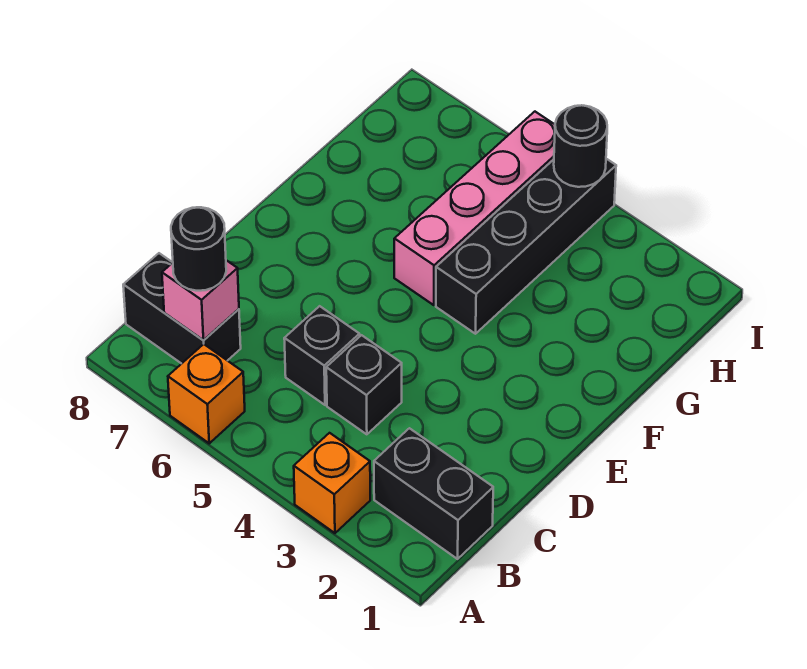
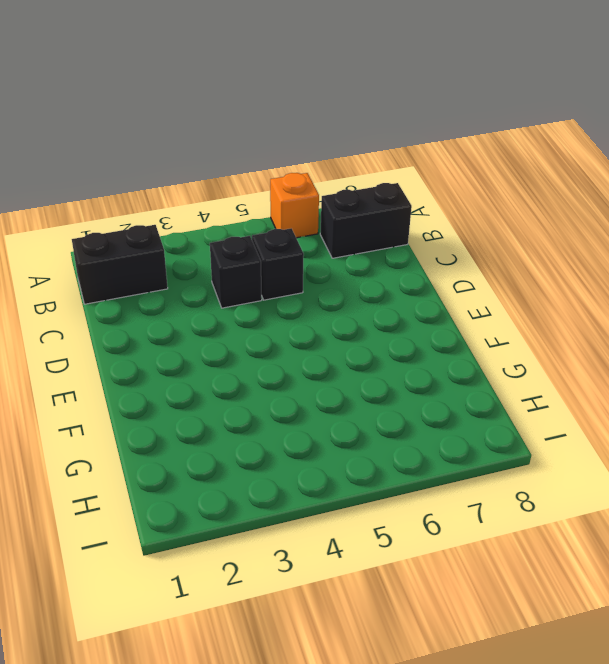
none -> orange 1x1 brick [294,433,370,533]
none -> black 1x4 brick [436,159,616,334]

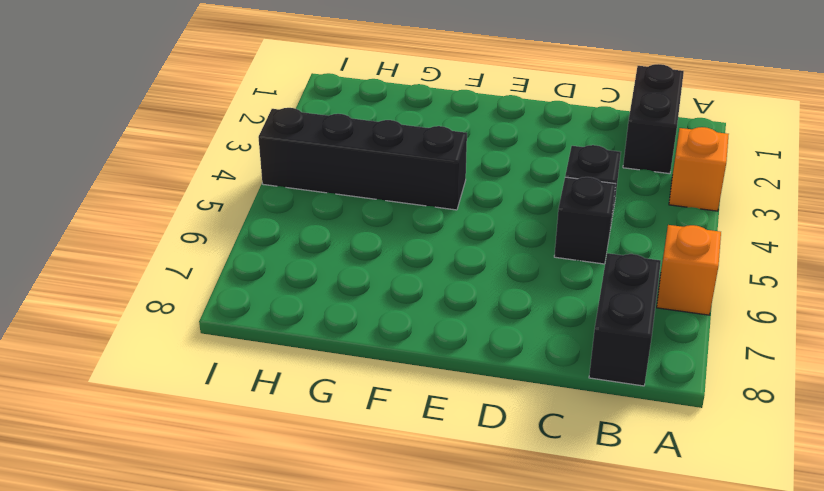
none -> pink 1x4 brick [394,112,555,305]
none -> pink 1x1 brick [162,260,239,340]

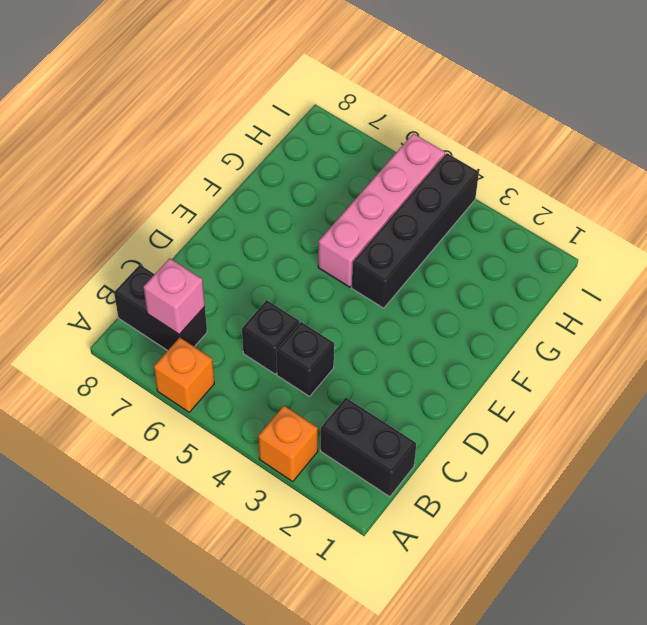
none -> black 1x1 round brick [554,105,607,187]
none -> black 1x1 round brick [171,207,226,291]

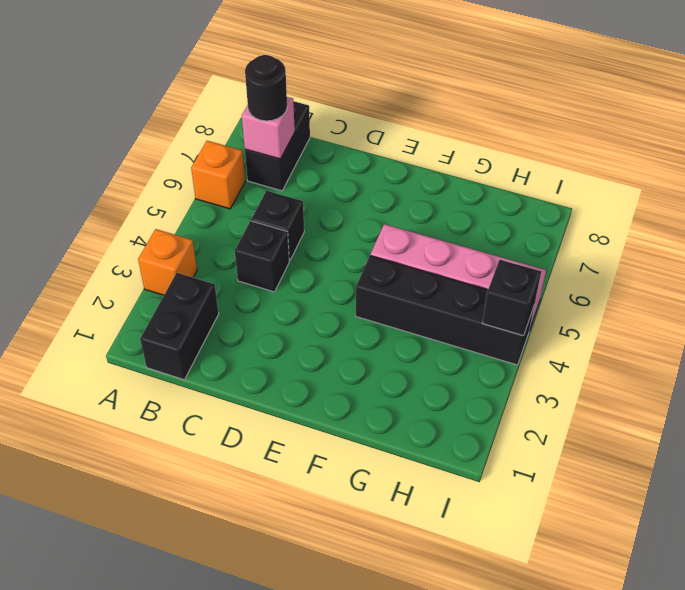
black 1x1 brick [482,260,541,336] -> black 1x1 round brick [554,105,607,187]

